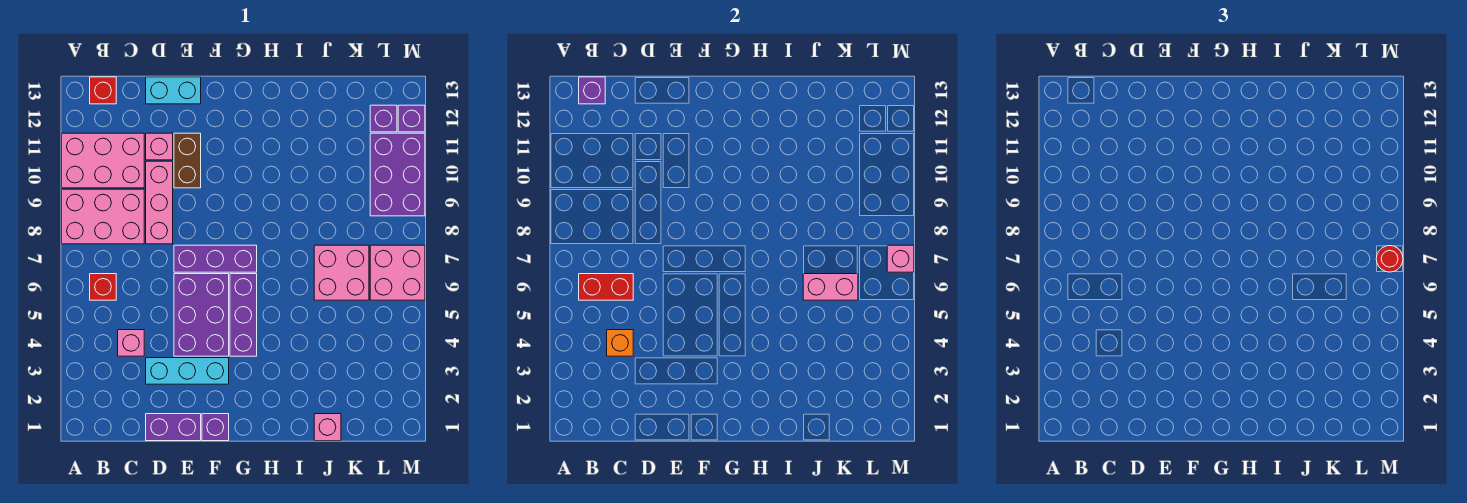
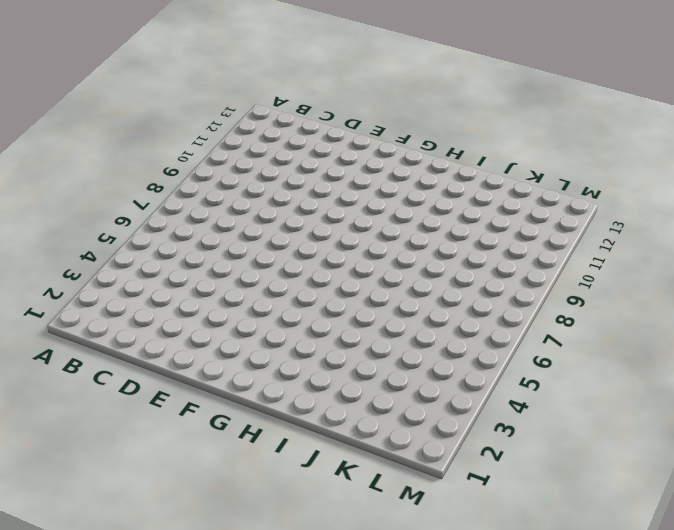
none -> pink 2x3 brick [62,189,144,244]
none -> pink 2x3 brick [62,133,144,188]
none -> red 1x1 brick [90,274,116,300]

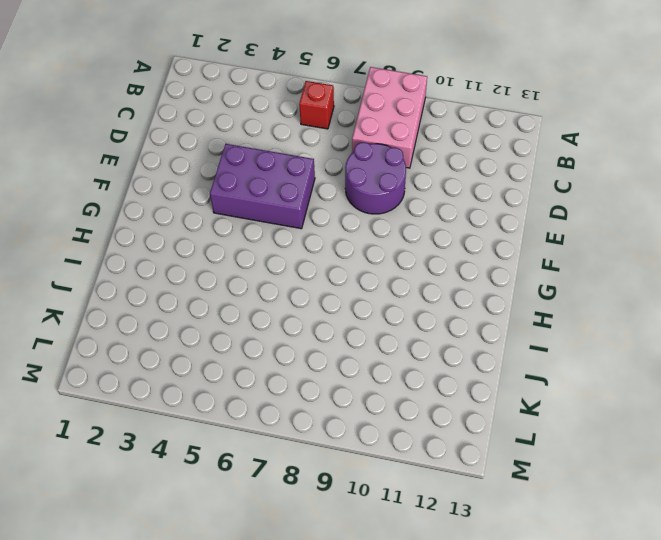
purple 2x2 round brick [345,142,406,214] -> pink 1x3 brick [146,161,173,244]
none -> pink 2x3 brick [62,133,144,188]
none -> red 1x1 brick [90,77,116,104]
none -> pink 1x1 brick [118,330,144,356]

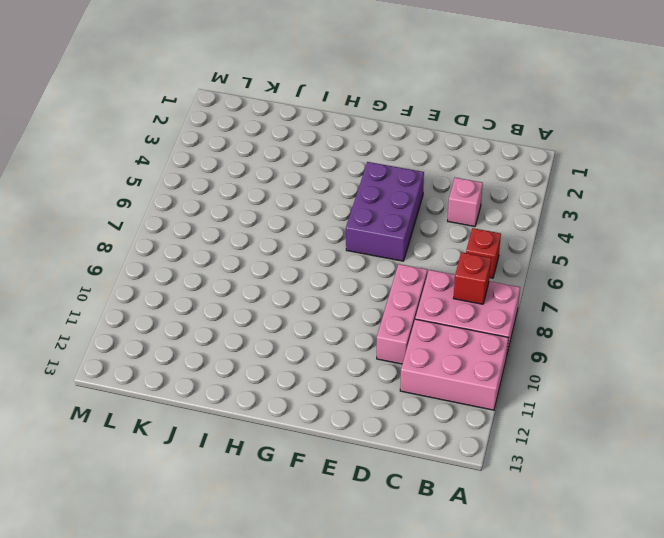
red 1x1 brick [454,252,491,304] -> red 1x1 brick moved to [90,77,116,104]
none -> purple 1x2 brick [146,414,201,441]
none -> cyan 1x3 brick [146,358,229,384]
none -> pink 1x1 brick [146,133,173,160]

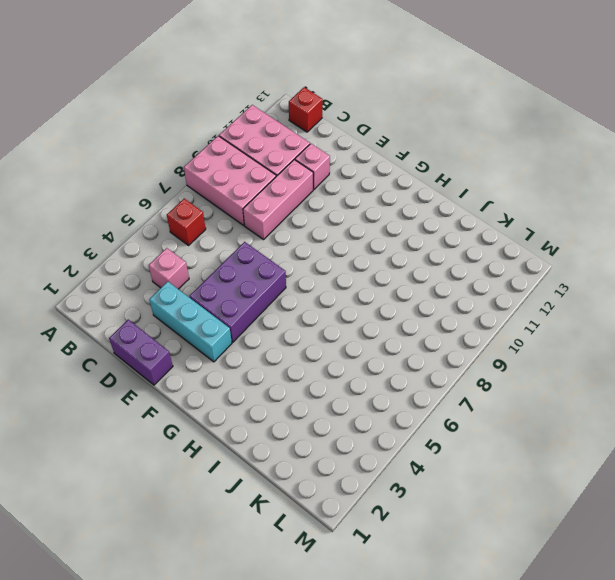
none -> cyan 1x2 brick [146,77,201,104]
none -> purple 1x3 brick [174,245,257,272]
none -> brown 1x2 brick [174,133,201,188]

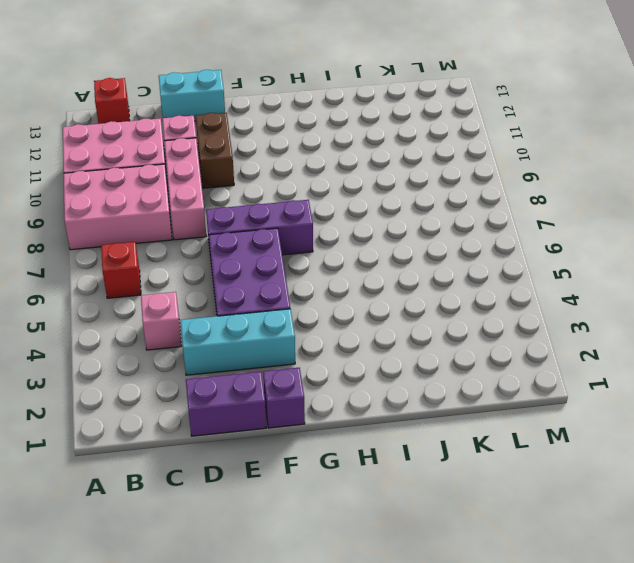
none -> purple 1x3 brick [230,274,257,356]
none -> pink 1x1 brick [314,414,341,441]
none -> pink 2x2 brick [314,245,369,300]

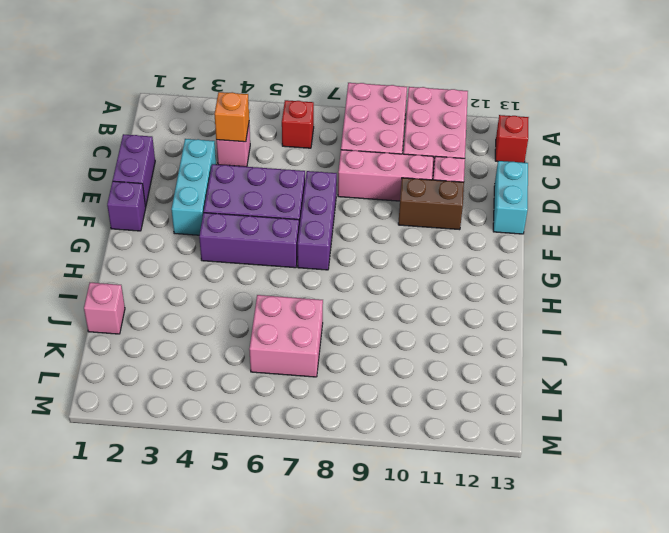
none -> pink 2x2 brick [370,245,425,300]
none -> purple 2x3 brick [370,133,425,216]
none -> purple 1x1 brick [370,105,397,132]

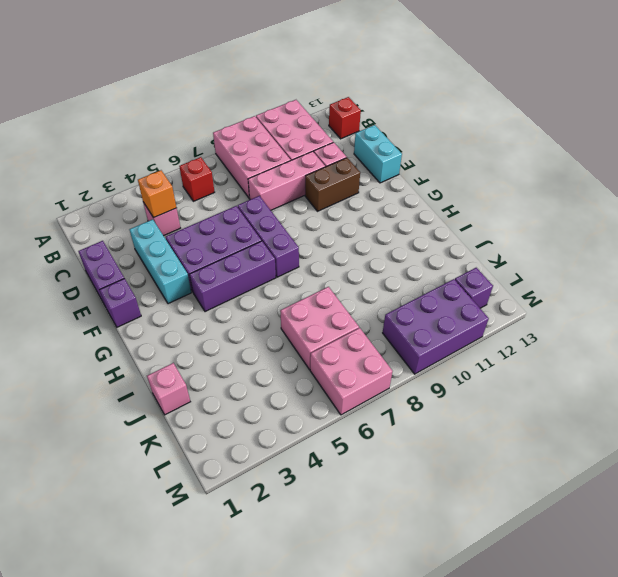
none -> purple 1x1 brick [398,105,425,132]
none -> red 1x2 brick [579,274,633,300]
none -> purple 1x1 brick [579,77,605,104]

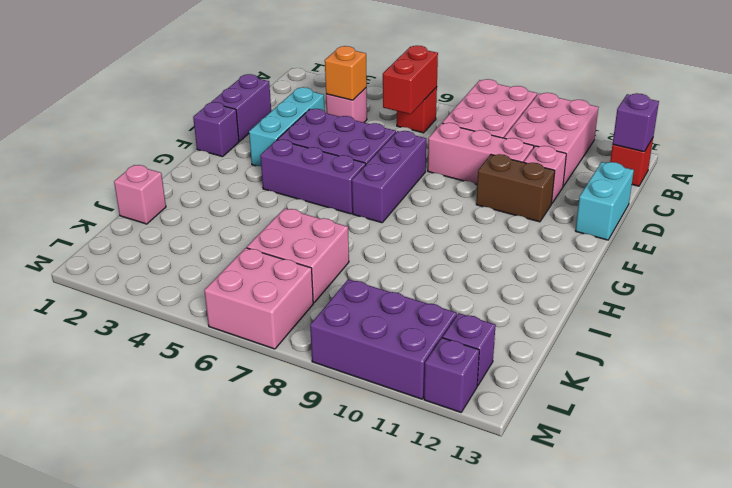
none -> pink 1x2 brick [803,274,858,300]
none -> pink 1x1 brick [887,245,914,272]
none -> red 1x1 round brick [1376,246,1403,272]

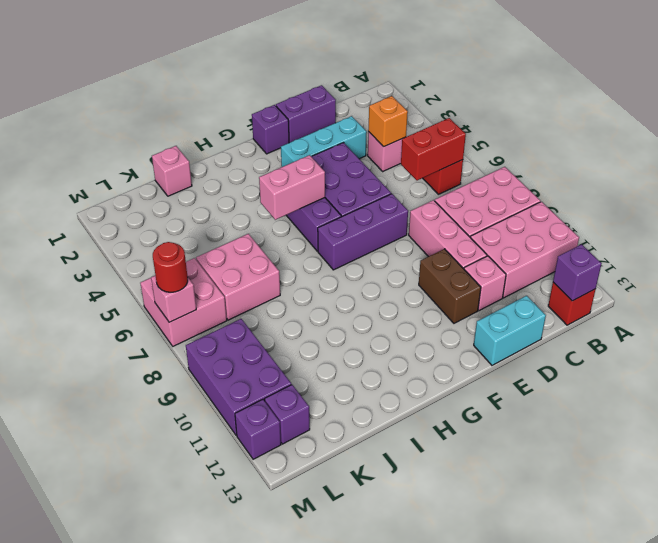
pink 1x2 brick [259,155,325,220] -> pink 1x2 brick moved to [803,274,858,300]

